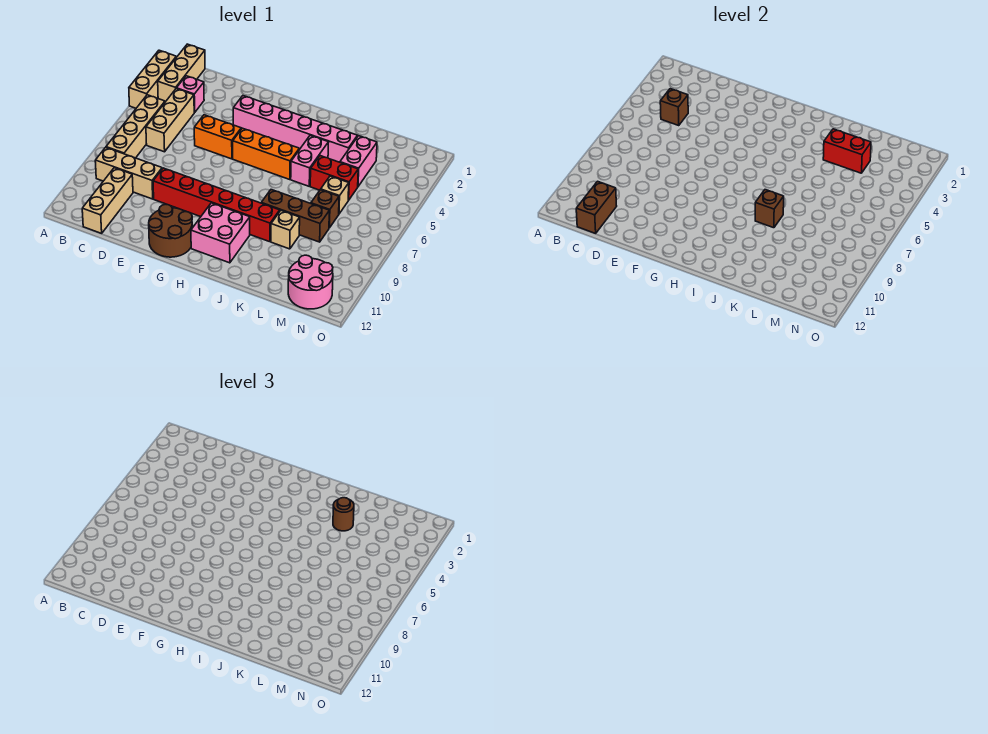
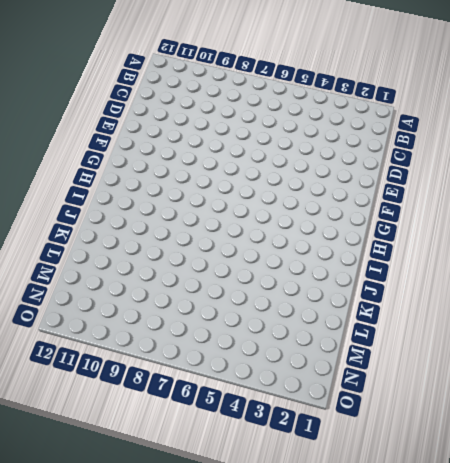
none -> tan 1x3 brick [129,50,176,108]
none -> tan 1x3 brick [158,44,205,102]
none -> tan 1x4 brick [106,95,165,158]

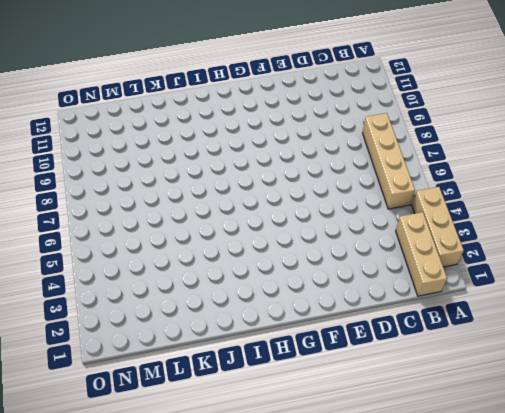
none -> tan 1x3 brick [95,147,162,199]
none -> pink 1x1 brick [177,76,204,112]
none -> tan 1x3 brick [146,89,195,152]

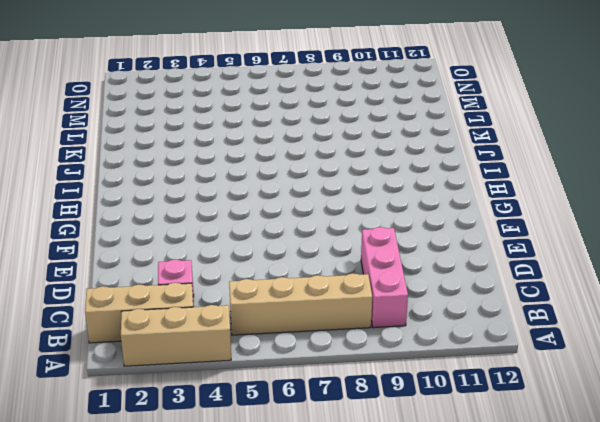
pink 1x3 brick [361,227,408,328] -> tan 1x3 brick [95,147,162,199]
none -> tan 1x3 brick [146,89,195,152]
none -> tan 1x3 brick [82,168,133,233]
none -> orange 1x2 brick [194,115,241,159]

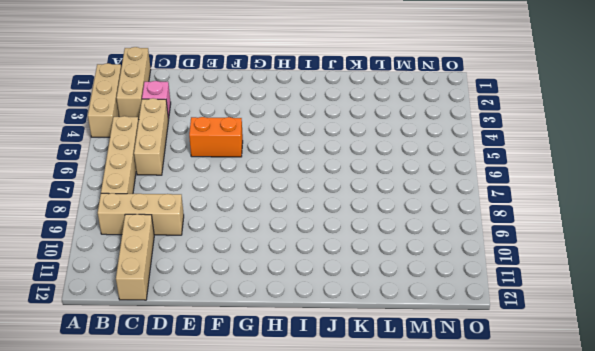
none -> red 1x6 brick [153,168,280,242]
none -> pink 1x6 brick [233,96,357,162]
none -> brown 2x2 round brick [149,204,192,257]

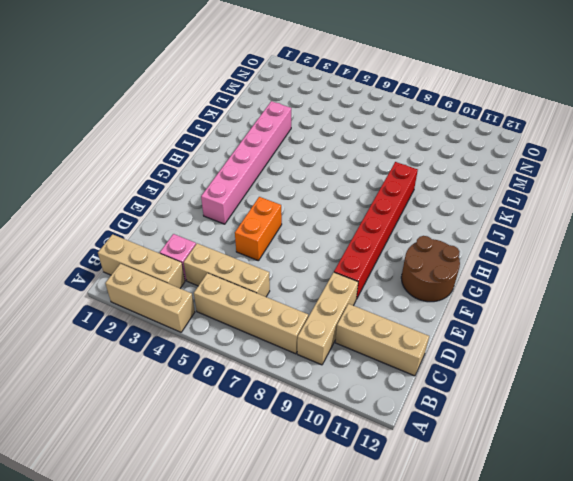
none -> orange 1x3 brick [233,128,299,180]
none -> pink 2x2 brick [191,203,250,263]
none -> pink 1x2 brick [291,135,329,186]

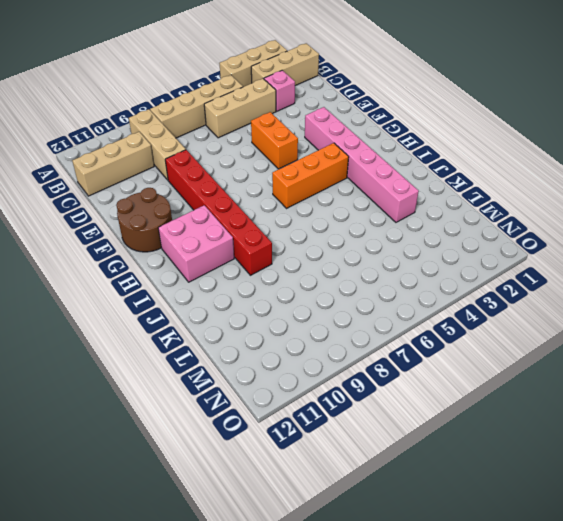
orange 1x3 brick [272,143,349,208] -> orange 1x3 brick turned to [233,128,299,180]
none -> pink 1x2 brick [291,135,329,186]
none -> brown 1x3 brick [262,190,329,242]
none -> red 1x2 brick [310,156,358,200]

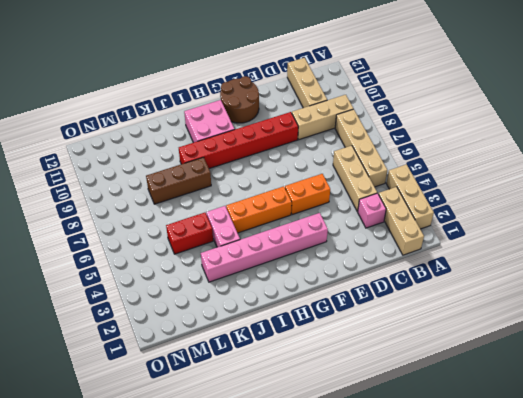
none -> tan 1x1 brick [271,211,300,249]
none -> pink 1x2 brick [340,136,377,186]
none -> tan 1x1 brick [321,176,349,214]

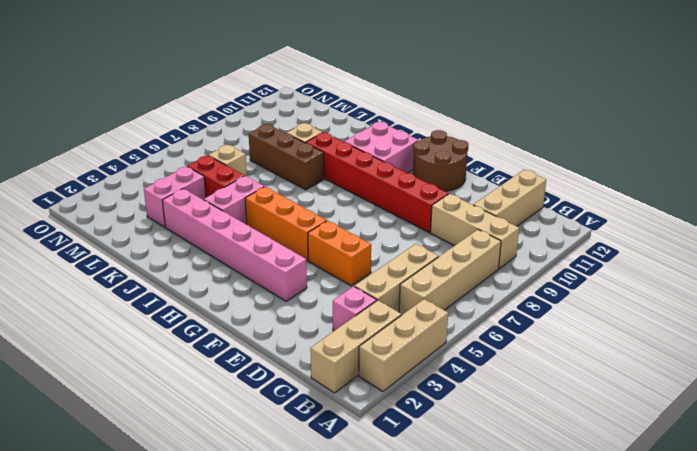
none -> brown 1x1 brick [311,190,339,228]
none -> pink 2x2 round brick [288,255,333,309]
none -> brown 1x1 brick [660,89,688,125]

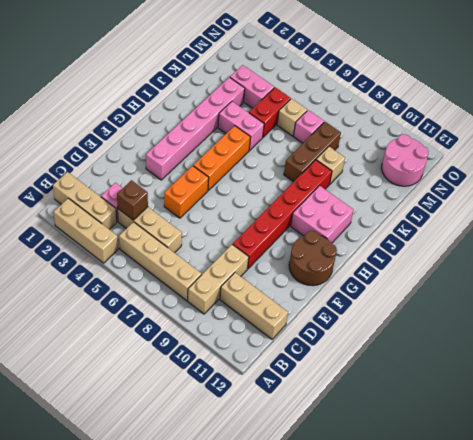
pink 1x1 brick [294,110,324,143] -> brown 1x1 brick [311,190,339,228]
none -> brown 1x2 brick [576,181,617,233]
none -> brown 1x1 brick [755,190,784,228]
none -> red 1x2 brick [823,129,871,173]

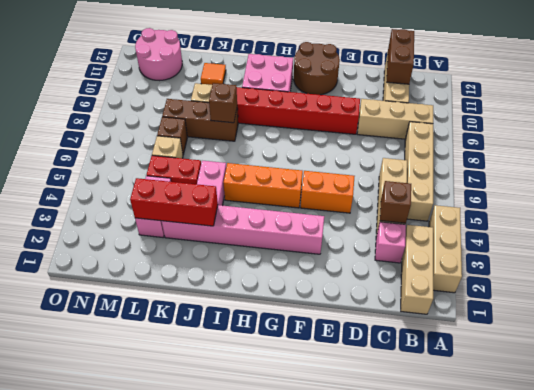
red 1x3 brick [130,178,218,226] -> red 1x2 brick [823,129,871,173]
orange 1x1 tile [201,63,226,85] -> none
none -> brown 1x1 round brick [333,498,354,531]

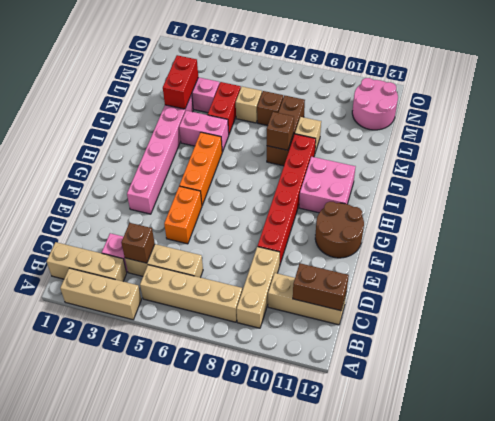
none -> brown 1x1 round brick [333,498,354,531]

